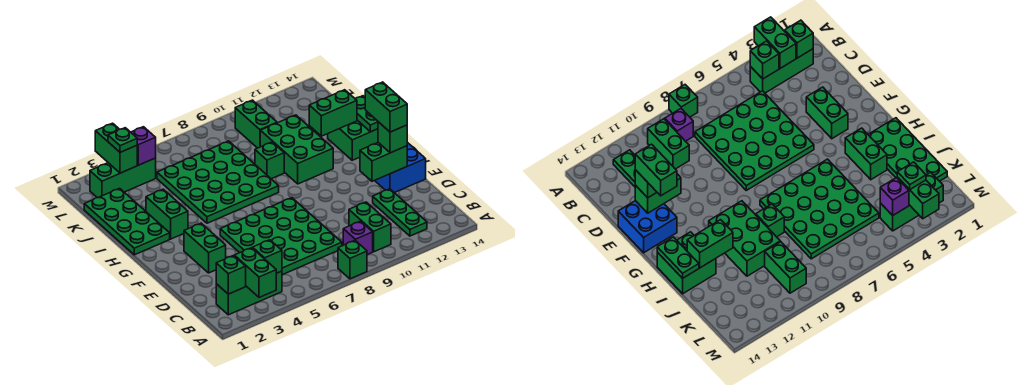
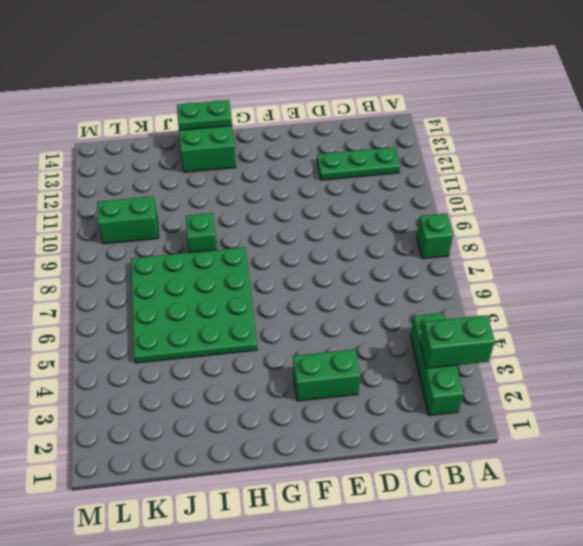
none -> purple 1x1 brick [343,221,373,255]
none -> green 1x2 brick [349,202,391,252]
none -> green 4x4 plate [220,198,342,275]

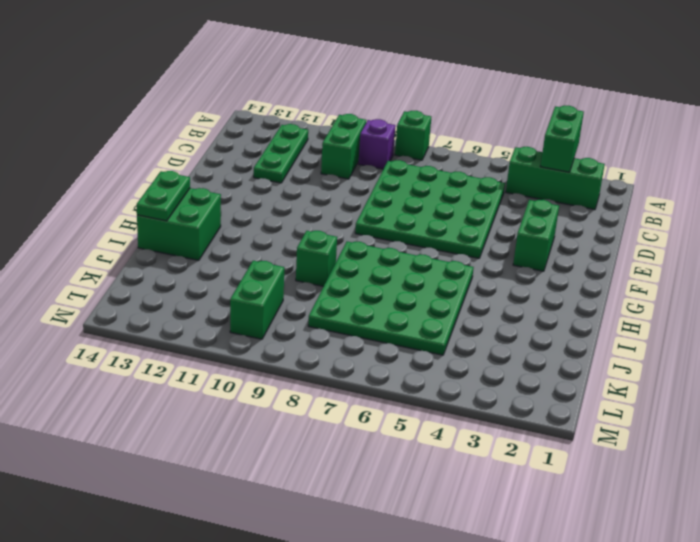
none -> blue 2x2 brick [375,142,426,193]
none -> green 2x4 plate [84,188,170,255]
none -> green 1x2 brick [146,189,188,239]

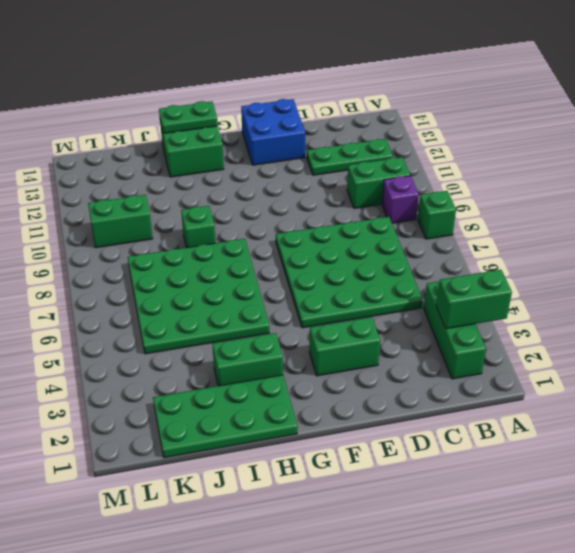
none -> green 2x3 brick [260,115,333,184]
none -> green 1x3 brick [90,158,156,198]
none -> green 1x1 brick [216,256,246,294]

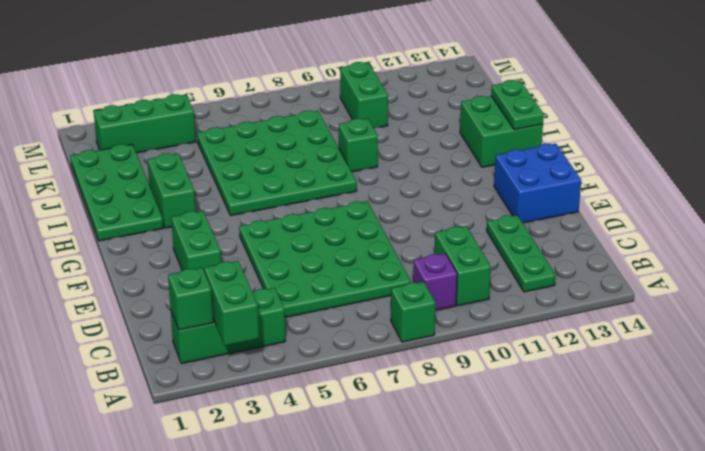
none -> green 2x3 brick [260,115,333,184]
none -> green 1x1 brick [253,240,282,273]
none -> green 1x2 brick [360,143,407,181]

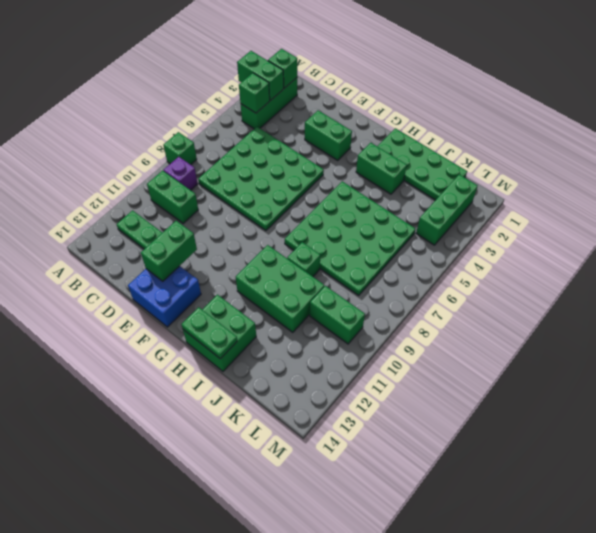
none -> green 1x2 brick [309,90,357,136]
none -> green 1x2 brick [95,123,137,173]
none -> purple 1x1 brick [131,127,156,165]

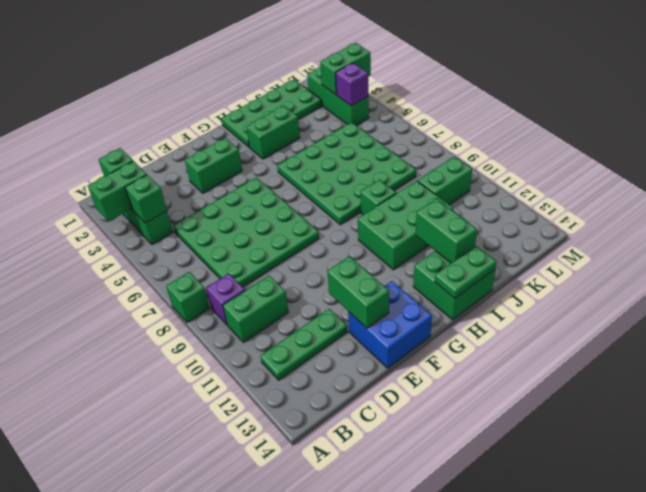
none -> green 1x1 brick [378,122,407,153]
none -> green 1x1 plate [108,128,137,152]
none -> green 1x2 brick [365,82,407,132]

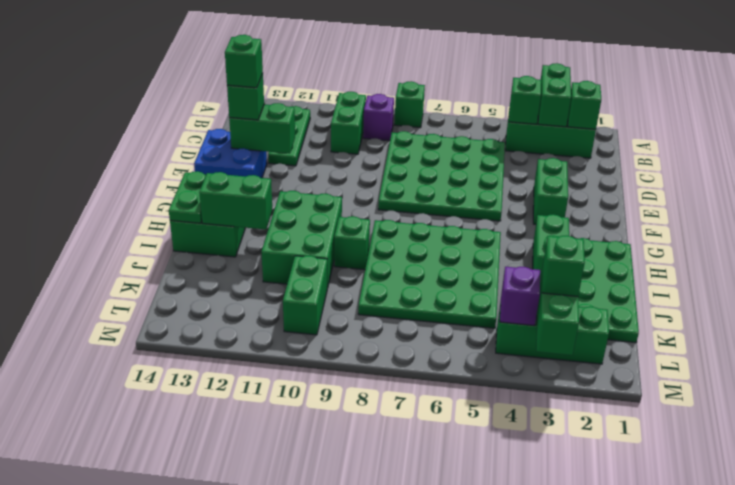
green 1x1 brick [225,35,263,88] -> green 1x2 brick [365,82,407,132]
green 1x1 brick [542,235,585,297] -> green 1x1 plate [108,128,137,152]

